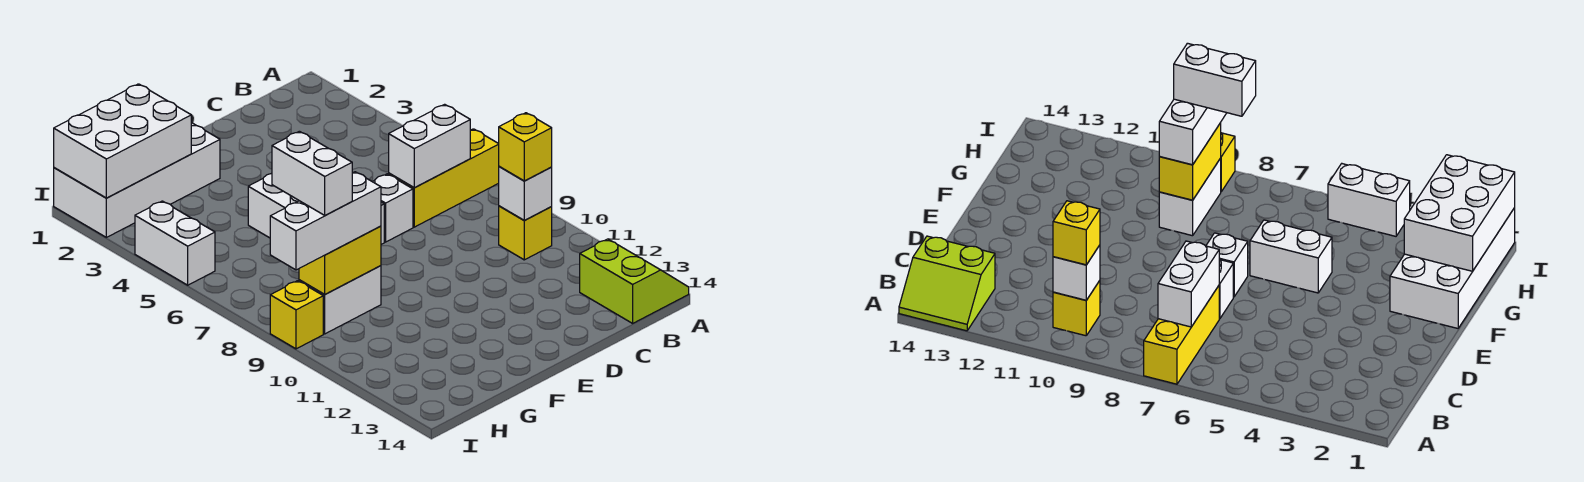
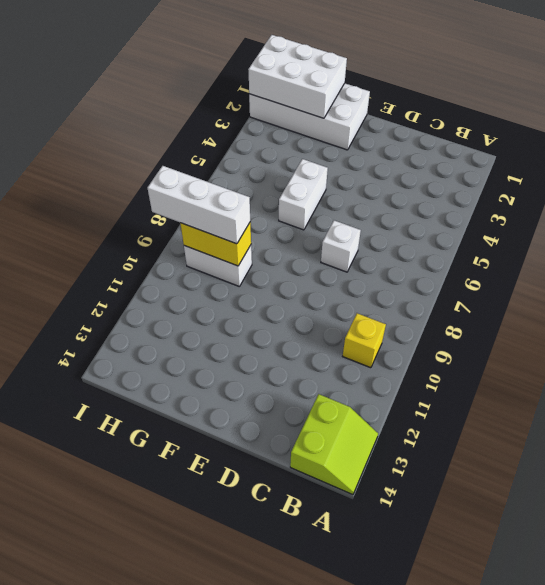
none -> yellow 1x3 brick [389,129,499,227]
none -> white 1x1 brick [1206,233,1248,297]
none -> white 1x2 brick [135,201,215,285]

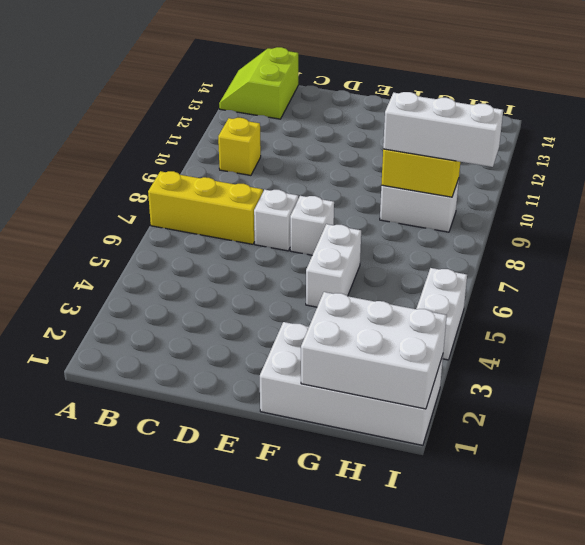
none -> yellow 1x1 brick [270,281,323,349]
none -> white 1x2 brick [389,104,470,188]
none -> white 1x1 brick [499,166,552,220]

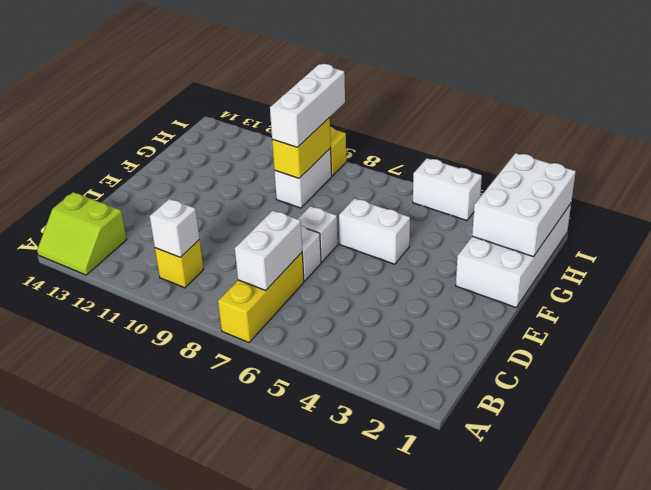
none -> yellow 1x1 brick [499,113,552,181]
none -> white 1x2 brick [272,131,352,215]

